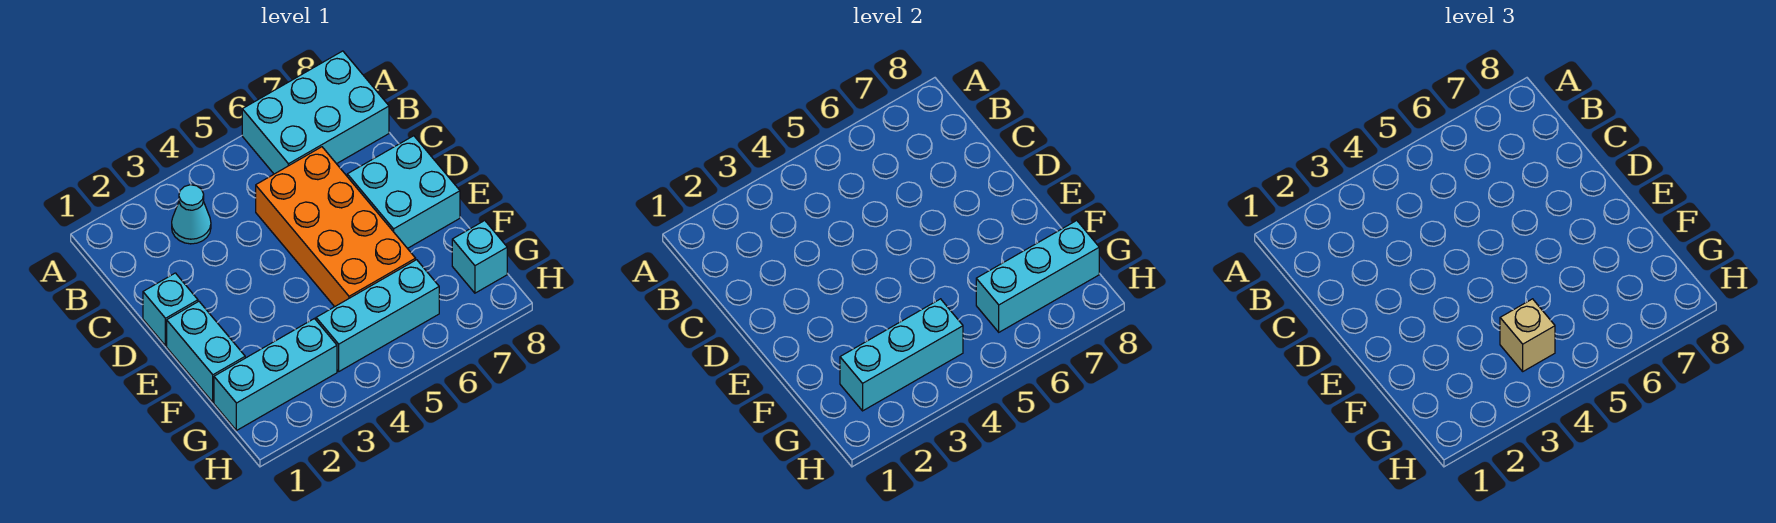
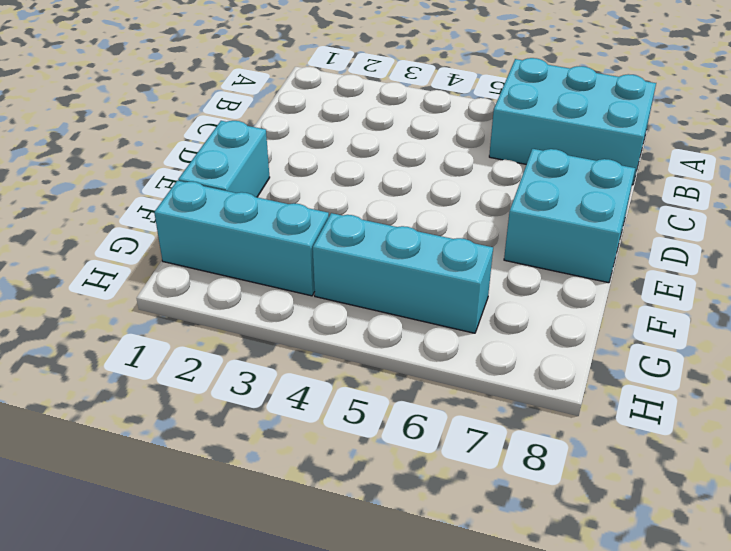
none -> cyan 1x1 cone [172,185,211,244]
none -> orange 2x4 brick [256,147,416,307]
none -> cyan 1x1 brick [143,273,198,346]

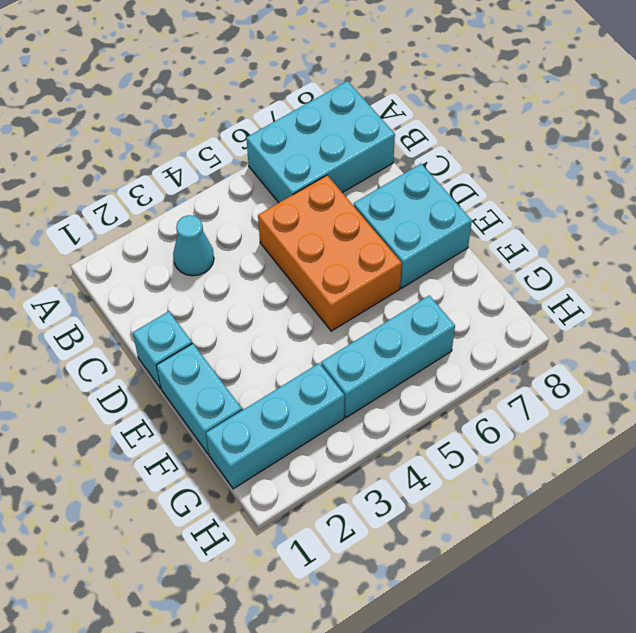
orange 2x3 brick [258,175,402,331] -> orange 2x4 brick [256,147,416,307]
none -> cyan 1x1 brick [452,221,507,293]
none -> cyan 1x3 brick [840,299,963,411]
none -> cyan 1x3 brick [976,221,1099,332]

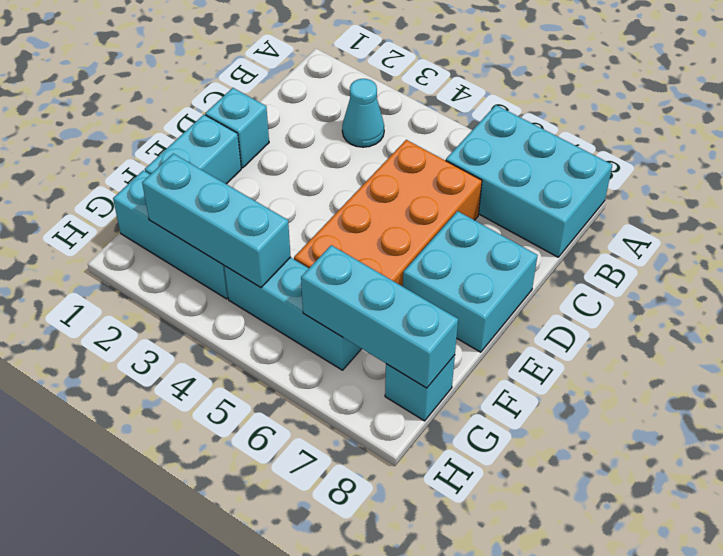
none -> tan 1x1 brick [1500,299,1555,371]

